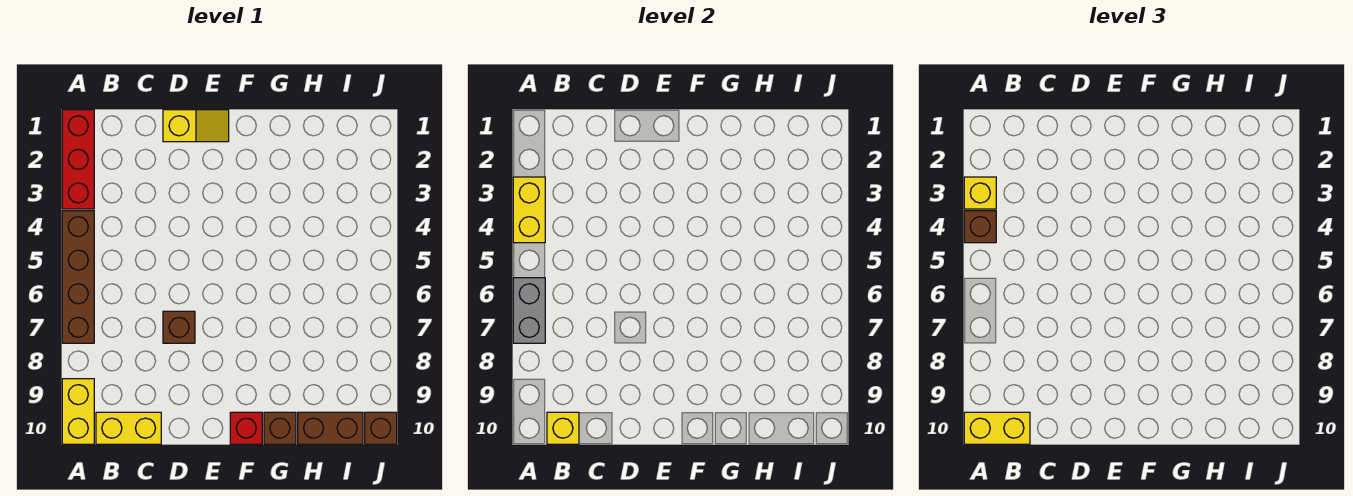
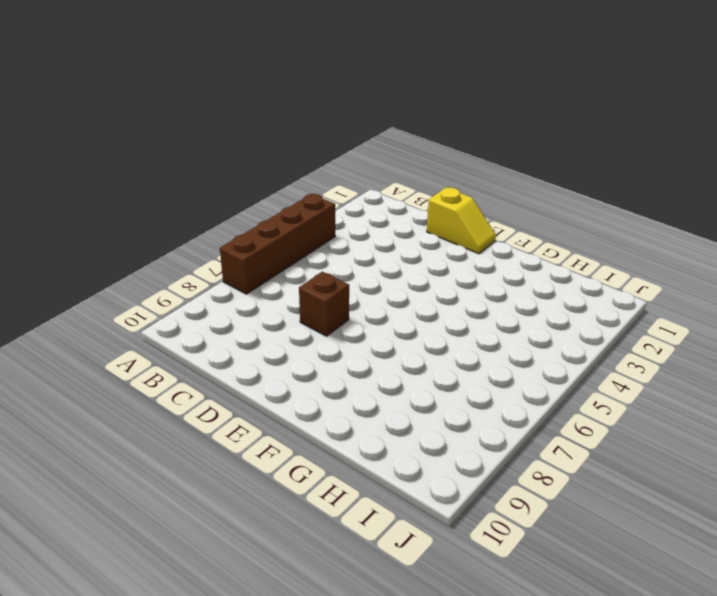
none -> red 1x3 brick [62,110,94,209]
none -> yellow 1x2 brick [62,379,94,444]
none -> yellow 1x2 brick [96,412,161,444]

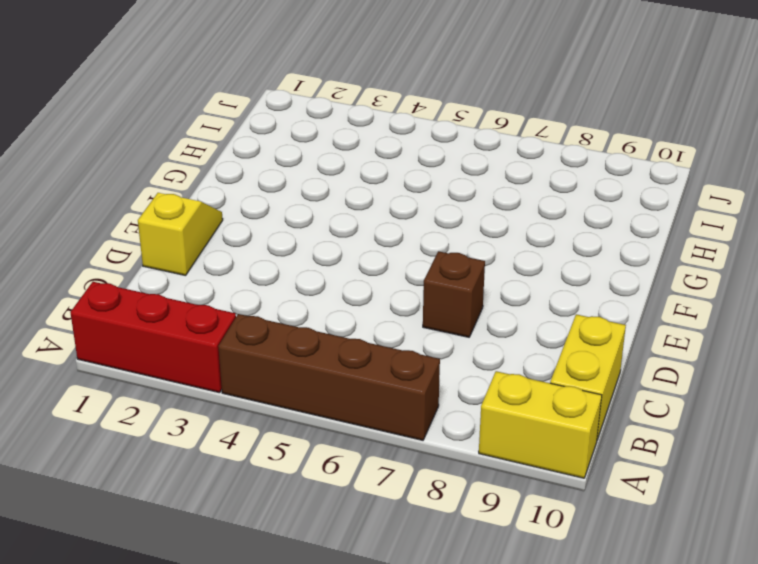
none -> red 1x1 brick [230,412,262,444]
none -> brown 1x1 brick [264,412,296,444]
none -> brown 1x2 brick [298,412,363,444]

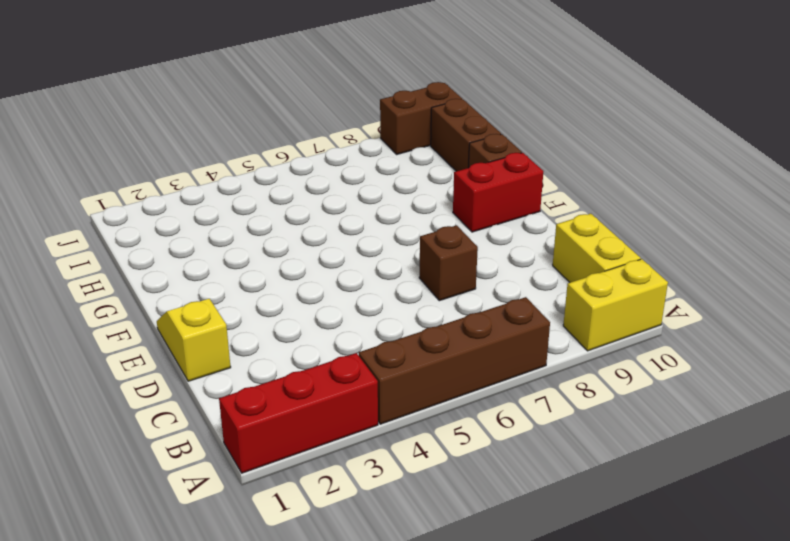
red 1x2 brick [453,153,543,232] -> red 1x1 brick [230,412,262,444]
brown 1x2 brick [380,82,462,154] -> brown 1x1 brick [365,412,397,444]
none -> yellow 1x2 brick [513,177,545,243]
none -> grey 1x2 brick [513,278,545,343]
none -> yellow 1x1 brick [547,412,579,444]

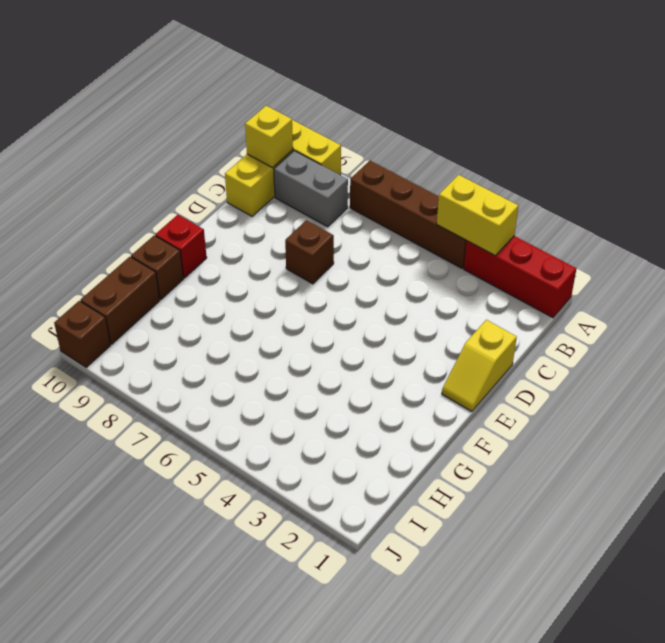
grey 1x2 brick [274,151,348,227] -> grey 1x2 brick moved to [513,278,545,343]
none -> yellow 1x1 brick [964,177,996,209]
none -> brown 1x1 brick [964,211,996,243]
none -> yellow 1x2 brick [964,412,1030,444]

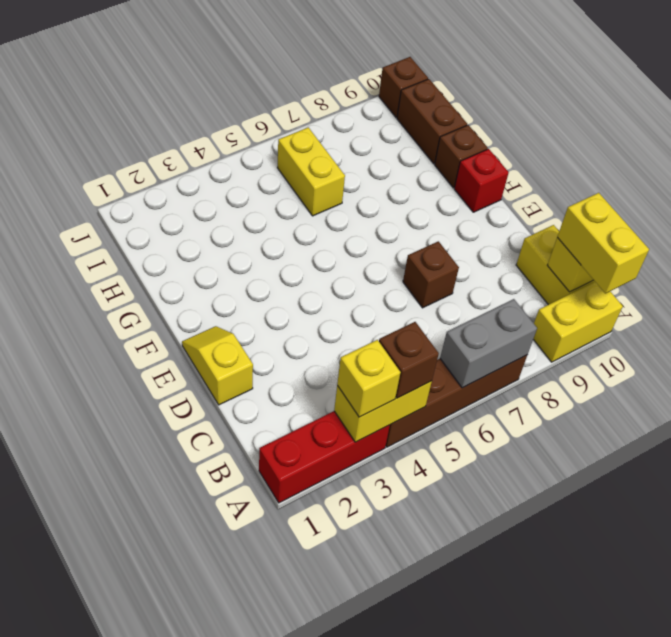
yellow 1x2 brick [277,127,345,216] -> none

